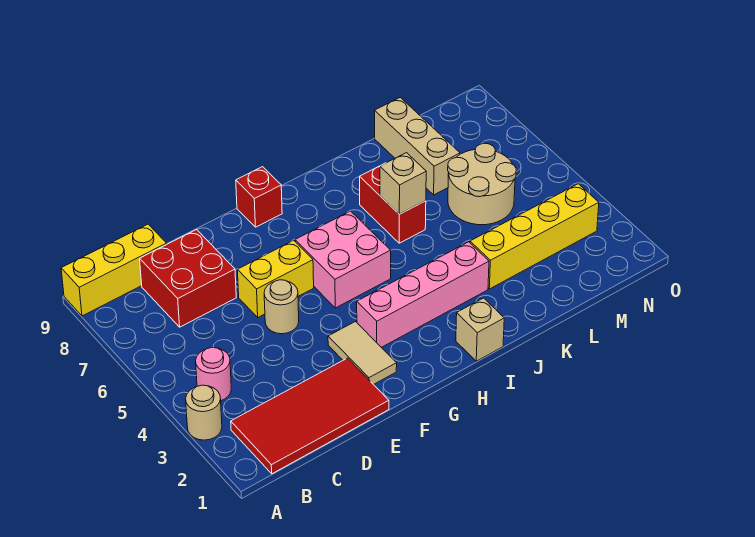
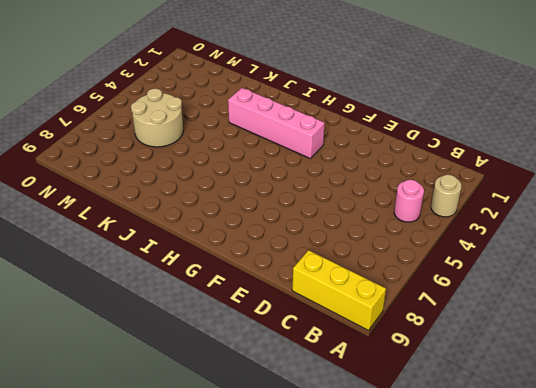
none -> red 2x4 tile [231,358,389,474]
none -> red 2x2 brick [140,230,236,327]
none -> tan 1x1 round brick [264,280,299,334]

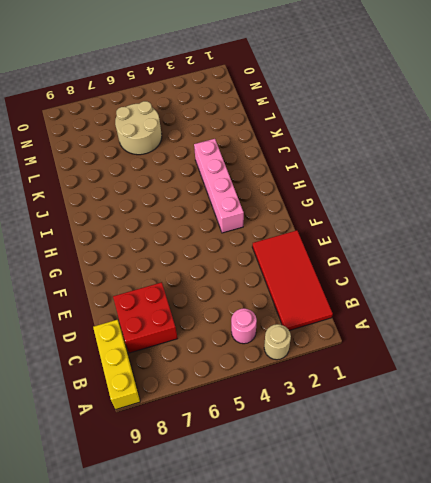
none -> tan 1x1 round brick [264,280,299,334]
none -> yellow 1x2 brick [238,240,314,317]
none -> tan 1x2 tile [328,322,397,385]

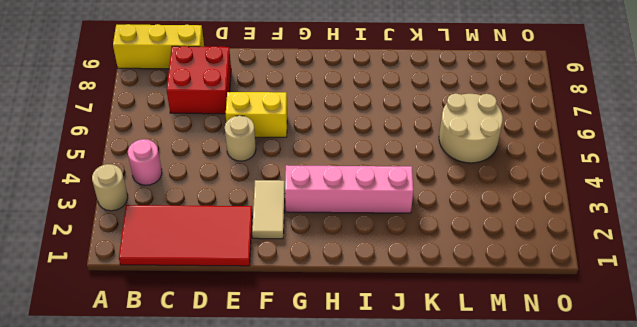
none -> pink 2x2 brick [295,211,391,308]
none -> red 1x1 brick [236,167,282,227]
none -> tan 1x1 brick [456,298,504,361]

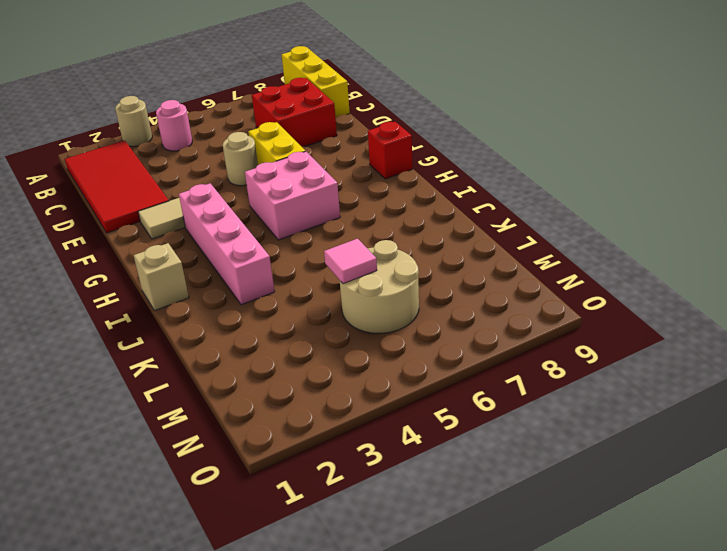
pink 1x1 tile [324,239,377,284] -> none
none -> red 1x2 brick [360,166,426,243]
none -> yellow 1x4 brick [470,184,599,289]
none -> tan 1x3 brick [375,97,460,195]

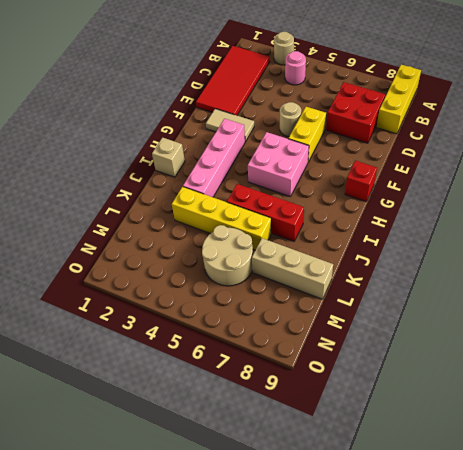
red 1x3 brick [227,184,304,241] -> red 1x2 brick [360,166,426,243]
yellow 1x4 brick [172,187,271,250] -> yellow 1x4 brick turned to [470,184,599,289]
none -> tan 1x1 brick [380,153,426,214]

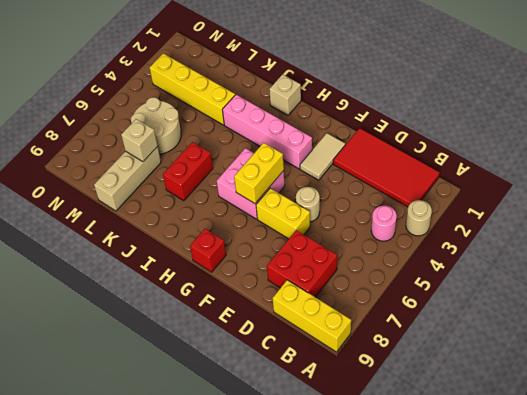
yellow 1x2 brick [234,143,284,204] -> none
tan 1x1 brick [121,119,157,162] -> tan 1x1 brick moved to [380,153,426,214]

